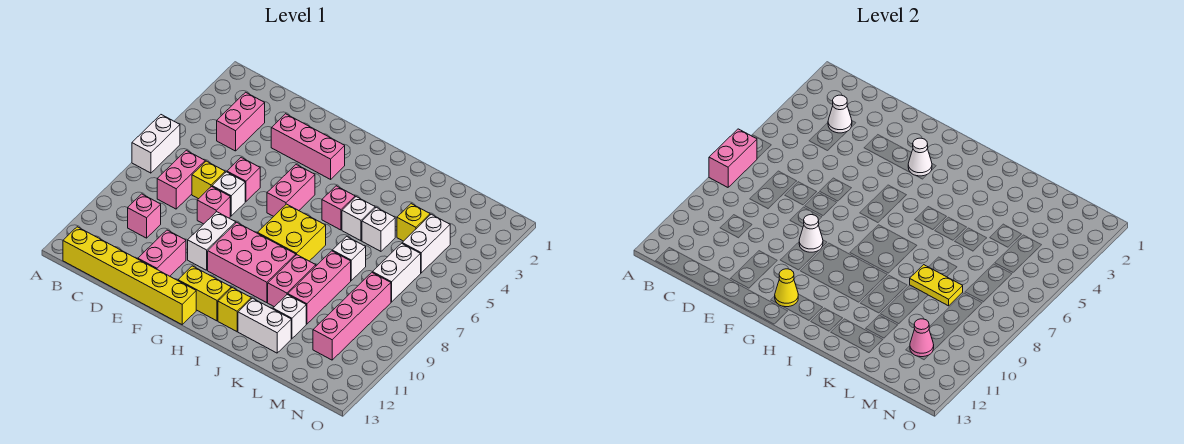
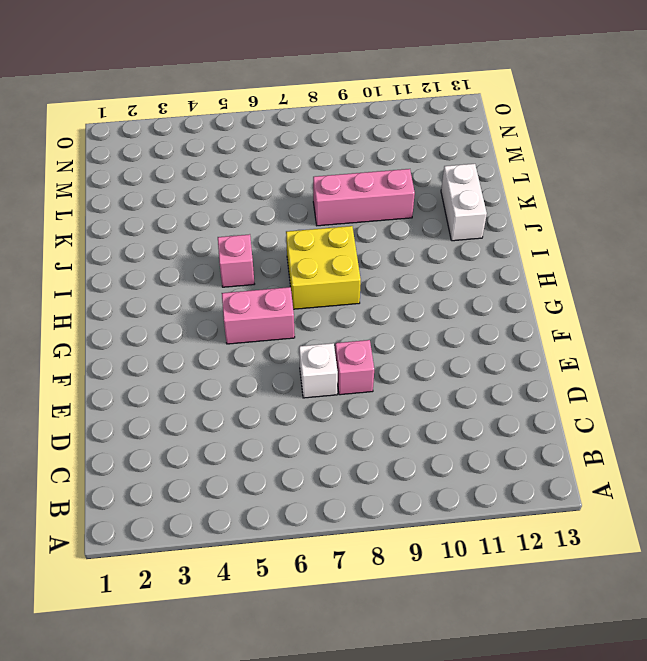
none -> white 1x2 brick [132,115,180,173]
none -> yellow 1x6 brick [63,227,196,324]
none -> pink 1x2 brick [217,92,265,151]
none -> pink 1x2 brick [157,150,205,209]

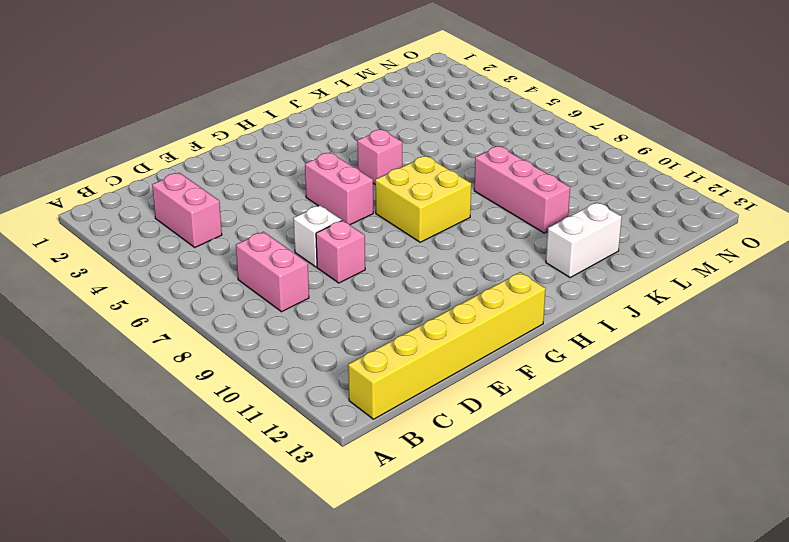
none -> white 1x2 brick [132,115,180,173]
none -> pink 1x1 brick [128,194,161,238]
none -> yellow 1x1 brick [192,161,225,199]
none -> pink 1x3 brick [271,114,345,179]

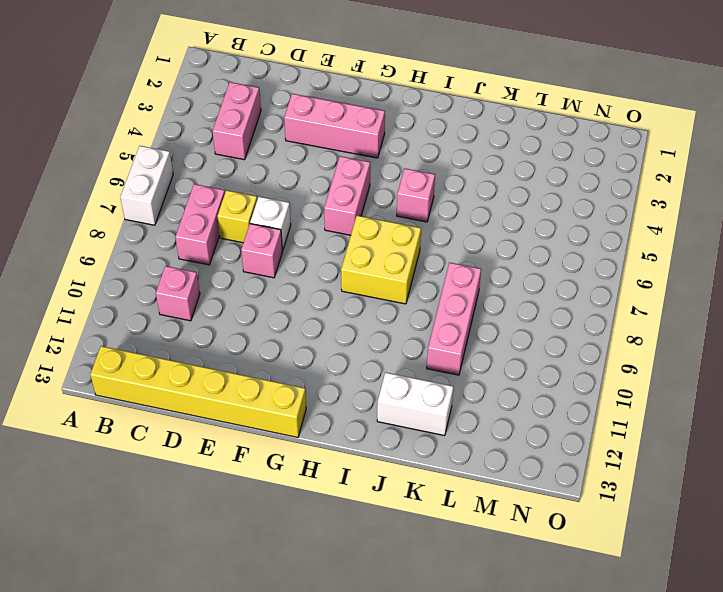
none -> pink 1x1 brick [227,157,260,201]
none -> pink 1x2 brick [138,230,186,276]
none -> white 1x2 brick [188,212,236,270]
none -> pink 2x3 brick [208,222,296,303]

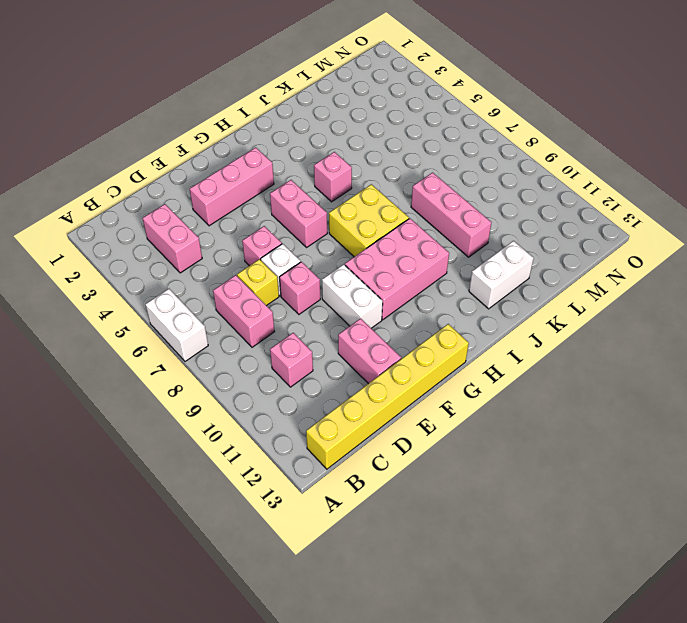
none -> yellow 1x2 brick [178,266,231,321]
none -> yellow 1x1 brick [218,288,251,332]
none -> white 1x1 brick [342,197,375,241]
none -> pink 1x2 brick [268,255,316,307]

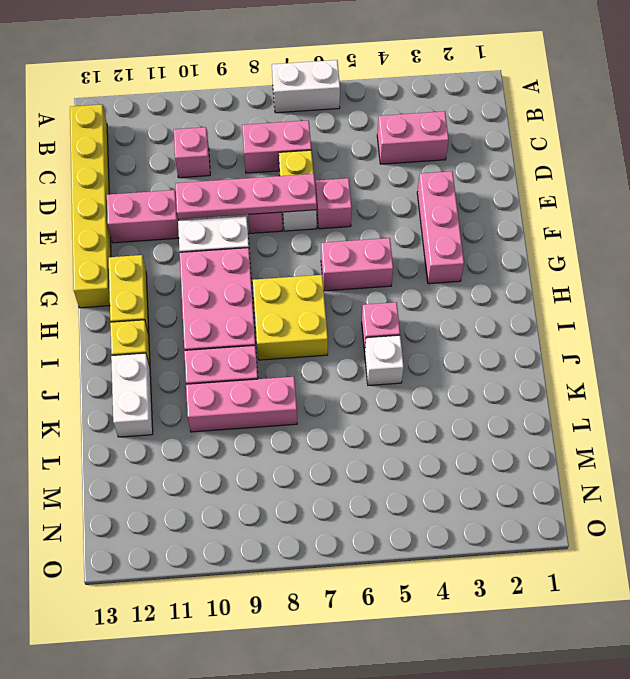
pink 1x4 plate [175,174,317,219] -> none
none -> white 1x1 brick [362,207,395,251]
none -> white 1x1 brick [332,236,366,280]
none -> white 1x1 brick [273,295,306,338]
none -> yellow 1x1 brick [397,204,430,241]

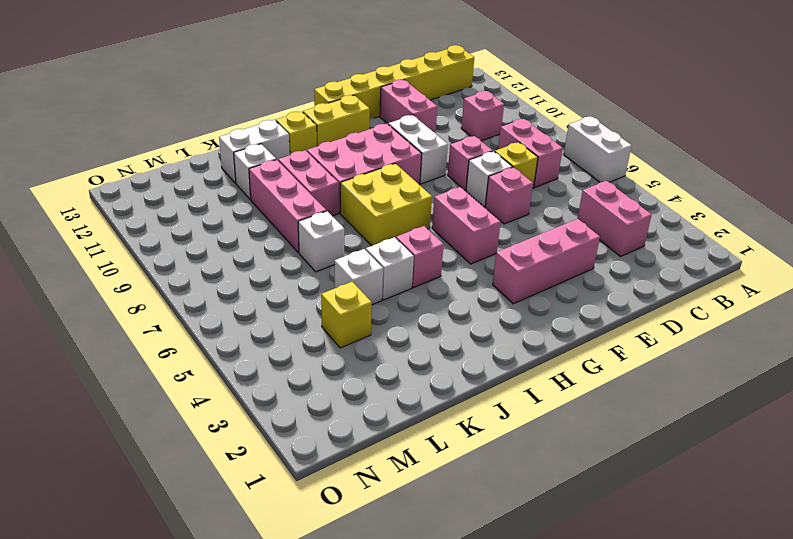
none -> white 1x2 brick [402,214,450,273]
none -> white 1x2 brick [372,243,421,302]
none -> pink 1x4 brick [313,273,391,360]
none -> pink 1x2 brick [709,129,757,187]

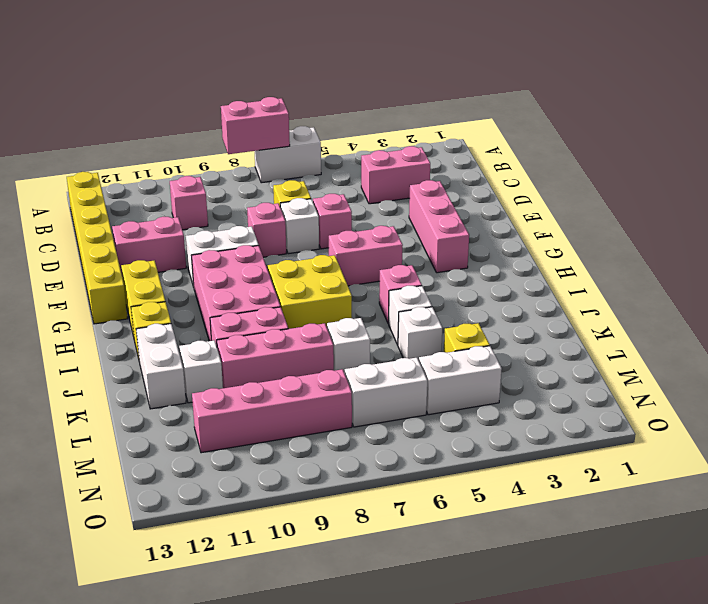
none -> pink 1x2 brick [157,150,205,209]
none -> white 1x1 cone [828,95,852,133]
none -> white 1x1 cone [799,215,823,252]
none -> white 1x1 cone [908,138,932,176]

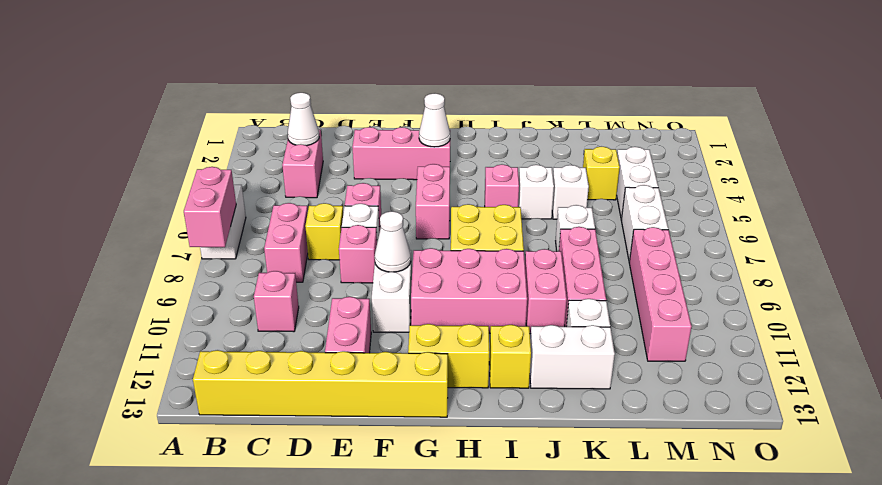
none -> yellow 1x1 cone [775,269,798,307]
none -> yellow 1x2 plate [910,265,963,306]
none -> pink 1x1 cone [910,319,934,357]

